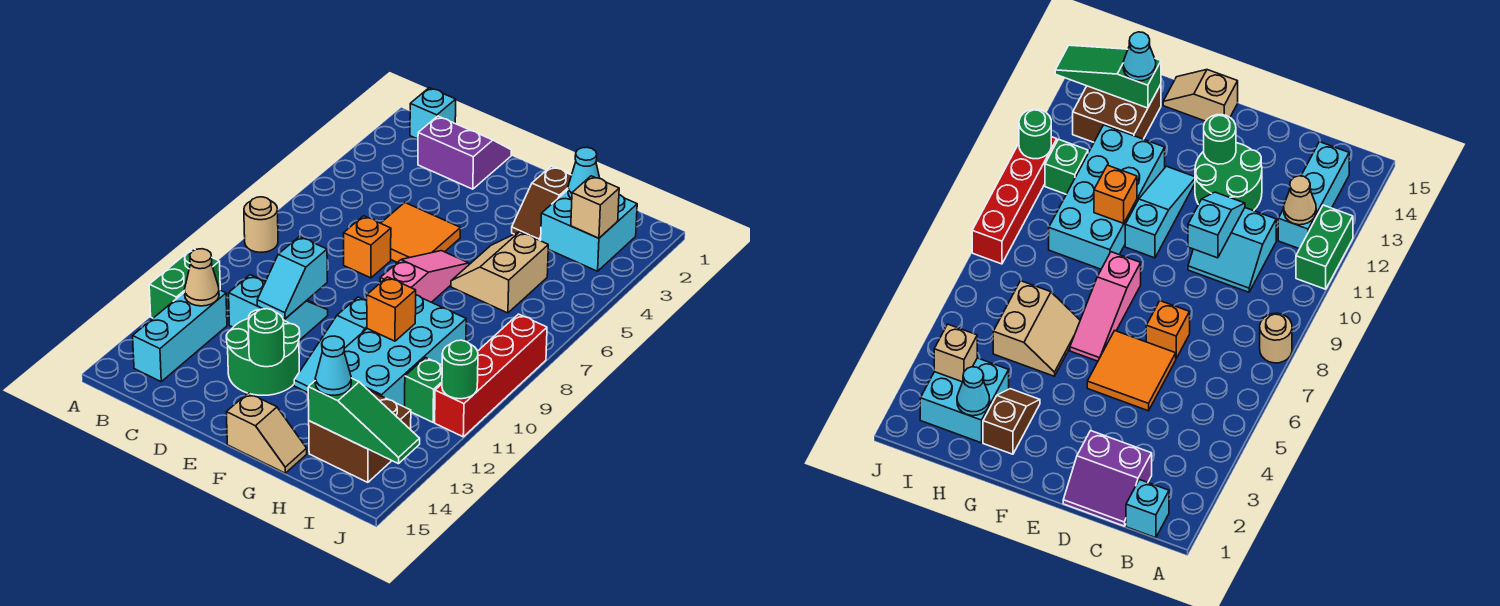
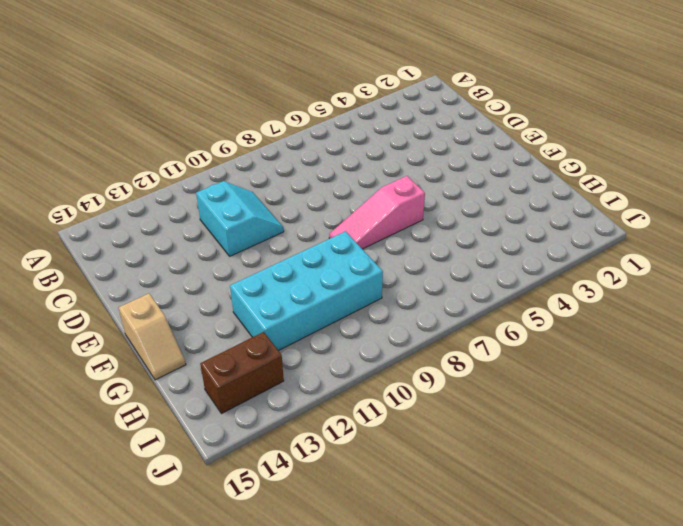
pink 1x3 slope [329,176,425,249] -> pink 1x3 slope turned to [380,251,469,302]
brown 1x2 brick [200,332,284,414] -> brown 2x2 brick [309,390,411,482]
none -> tan 1x1 round brick [244,197,278,252]
none -> green 1x2 brick [149,249,220,318]
none -> cyan 1x1 brick [410,88,456,139]

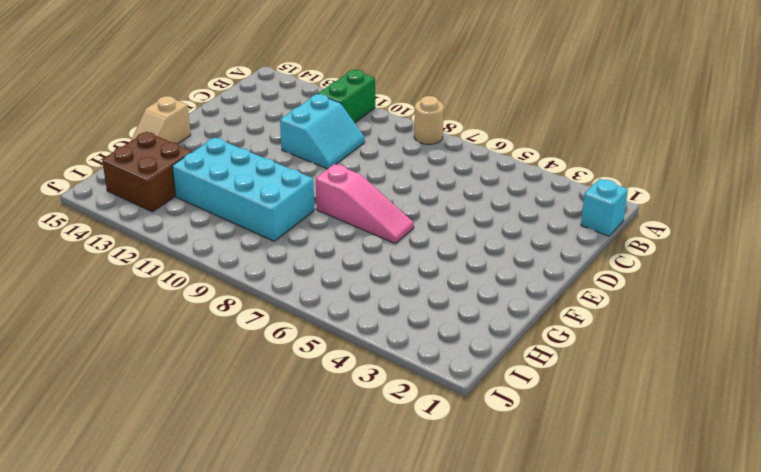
green 1x2 brick [318,70,375,123] -> green 1x2 brick turned to [149,249,220,318]
none -> cyan 1x3 brick [133,290,227,381]
none -> purple 2x2 slope [418,116,511,189]
none -> orange 2x2 tile [381,203,461,262]

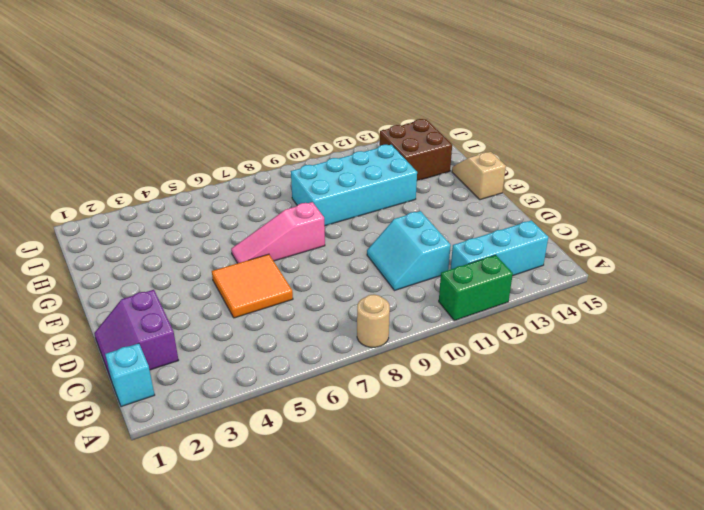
none -> orange 1x1 brick [344,216,391,278]
none -> green 2x2 round brick [226,310,300,395]
none -> cyan 1x3 slope [294,297,367,392]

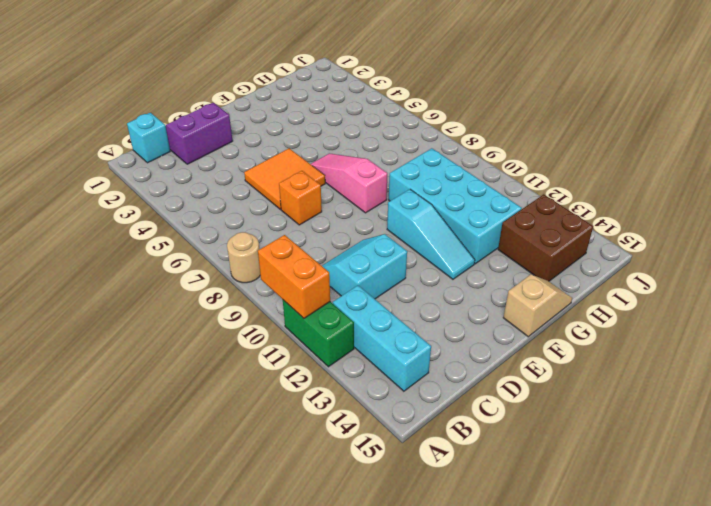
orange 1x2 brick [258,235,330,318] -> none
none -> green 2x2 round brick [226,310,300,395]
none -> brown 1x2 slope [512,166,571,241]
none -> tan 2x2 slope [451,232,548,313]

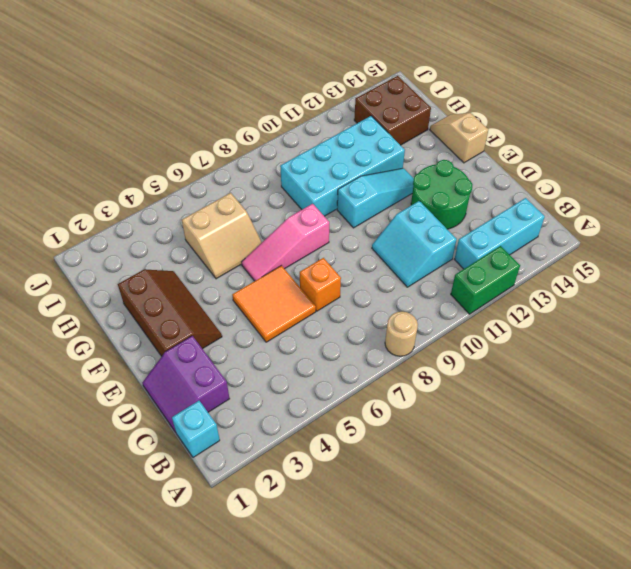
brown 2x3 slope [118,269,222,356] -> brown 1x2 slope [512,166,571,241]
none -> cyan 2x2 brick [541,190,637,271]
none -> green 1x1 brick [405,358,442,422]
none -> red 1x4 brick [435,314,547,437]

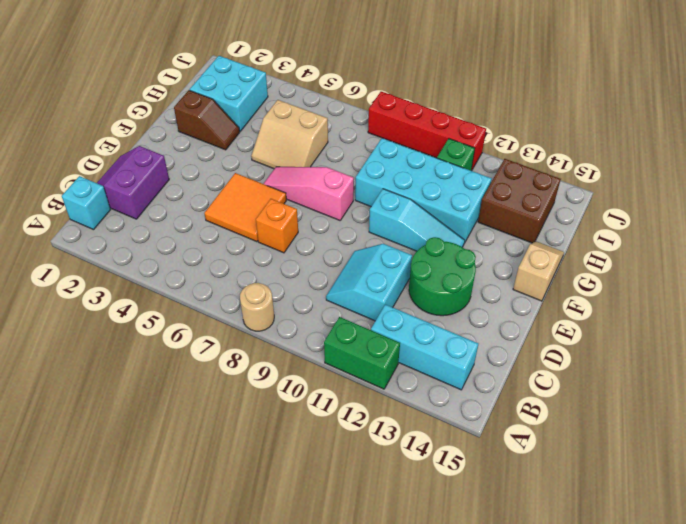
none -> tan 1x1 cone [185,249,219,306]
none -> cyan 1x2 slope [257,237,327,319]
none -> green 1x1 round brick [248,309,284,367]

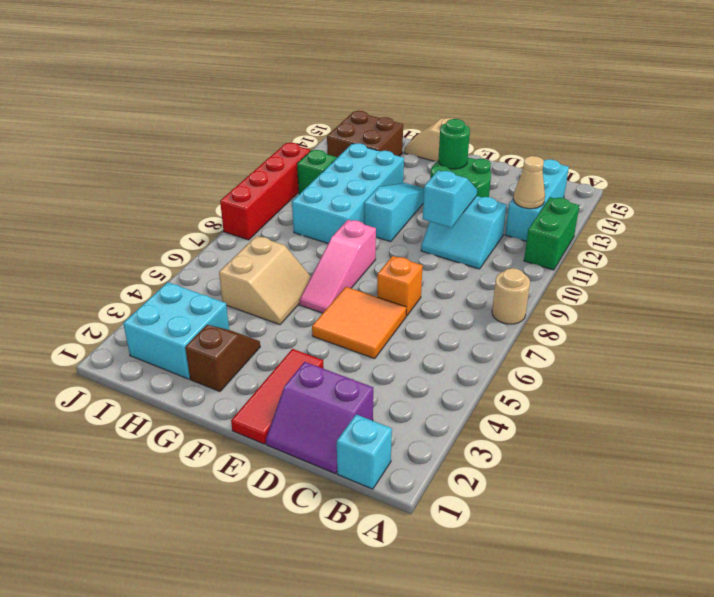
red 1x3 tile [231,349,324,444] -> none
none -> orange 1x1 brick [367,277,416,341]
none -> cyan 1x1 cone [568,147,599,199]
none -> green 1x3 slope [308,378,420,464]

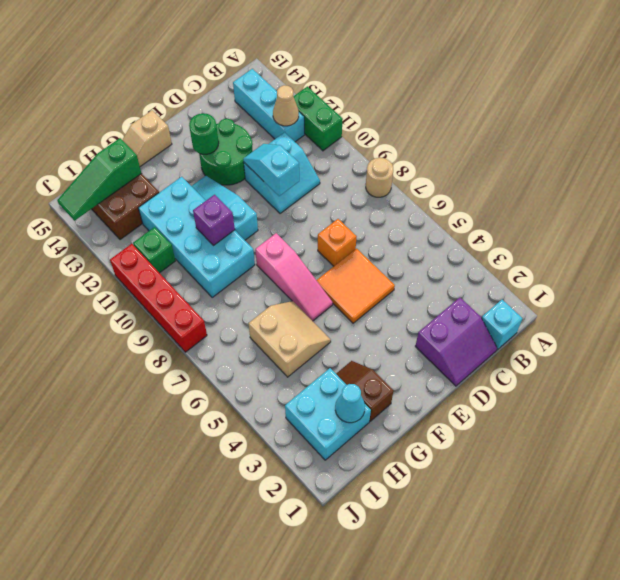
purple 1x1 brick [193,195,235,246] -> orange 1x1 brick [367,277,416,341]
none -> tan 1x1 brick [571,176,619,238]
none -> green 1x1 round brick [442,340,478,399]
none -> cyan 1x1 cone [315,336,351,395]

